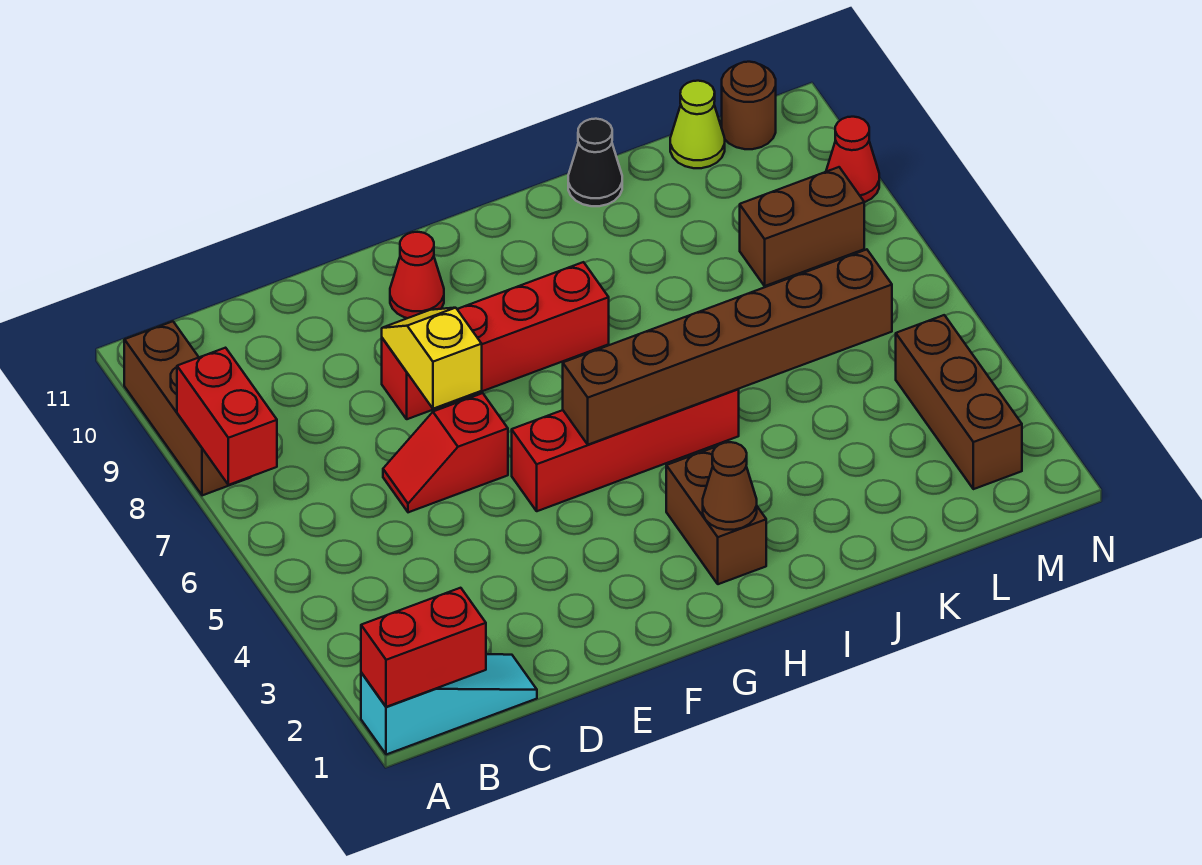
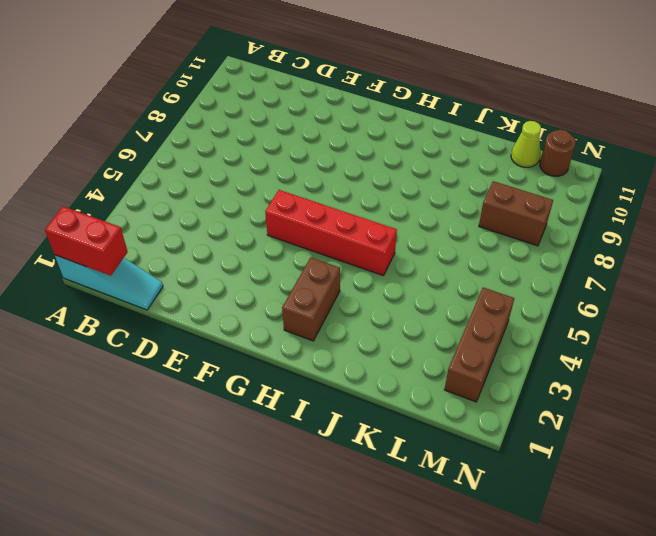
none -> brown 1x3 brick [124,321,250,495]
none -> red 1x2 slope [383,393,508,512]
none -> red 1x4 brick [382,262,609,419]

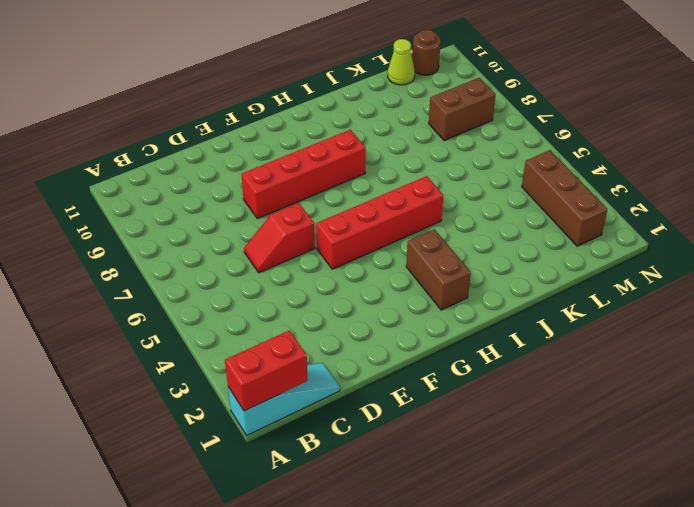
none -> brown 1x3 brick [124,321,250,495]
none -> red 1x1 cone [390,232,444,318]
none -> black 1x1 cone [568,119,622,206]

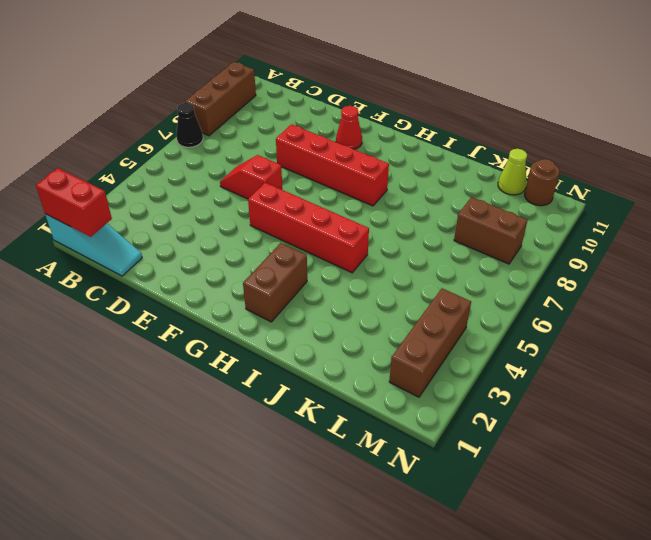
black 1x1 cone [176,103,203,147] -> black 1x1 cone moved to [568,119,622,206]
none -> red 1x1 cone [826,117,879,202]
none -> red 1x2 brick [177,348,277,485]
none -> yellow 1x2 slope [382,308,482,409]

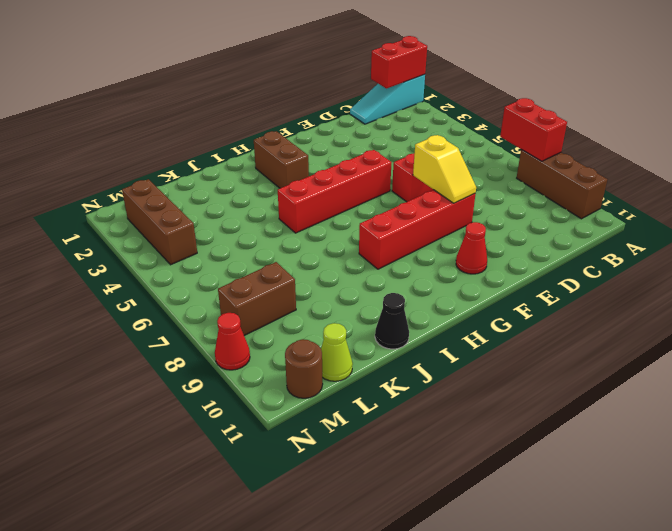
none -> brown 1x6 brick [563,249,892,445]
none -> brown 1x1 cone [703,442,757,530]

